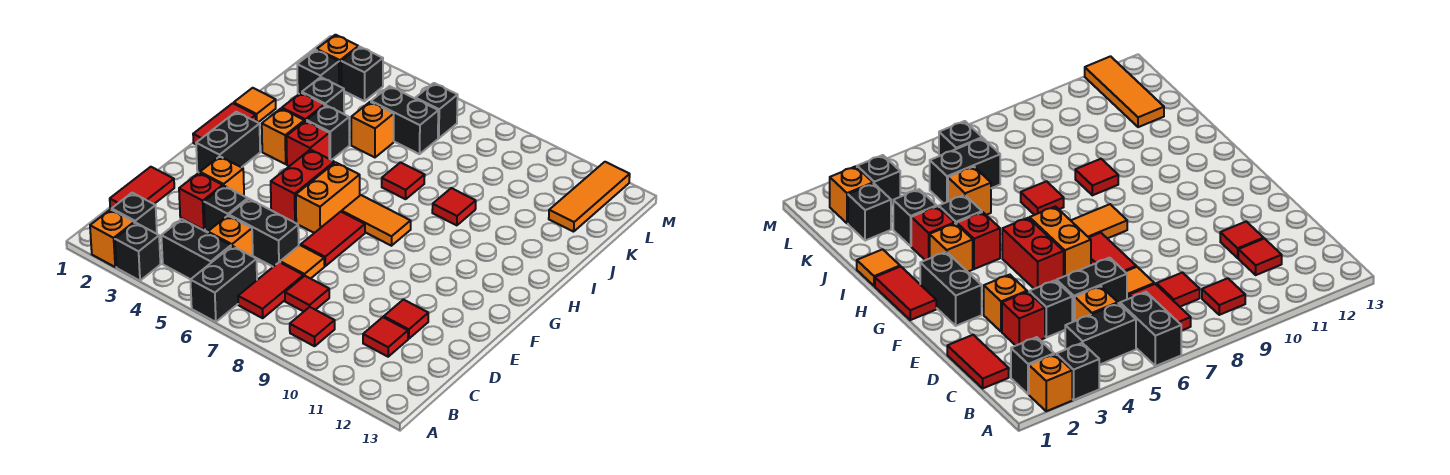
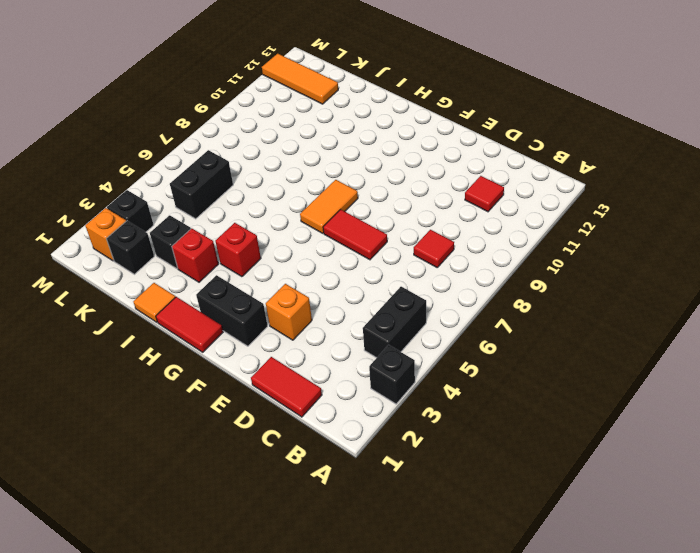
none -> orange 1x1 brick [90,209,134,267]
none -> black 1x2 brick [191,246,257,322]
none -> black 1x1 brick [112,193,157,234]
none -> red 1x2 tile [238,262,304,318]

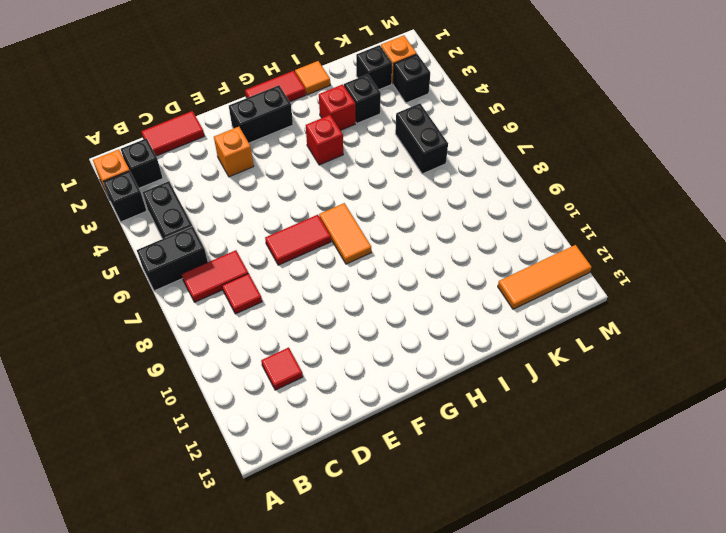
none -> red 1x1 tile [290,307,335,346]
none -> orange 1x1 brick [208,216,253,256]
none -> red 1x1 brick [179,173,223,230]
none -> black 1x1 brick [204,186,248,232]

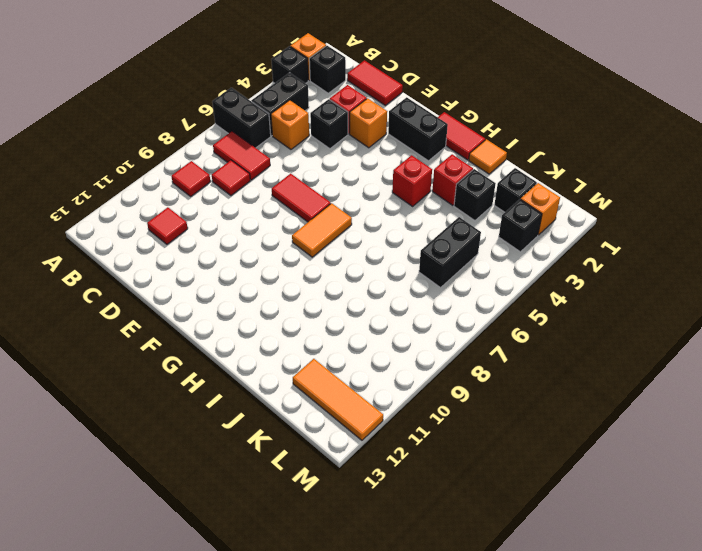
none -> black 1x2 brick [229,199,299,267]
none -> orange 1x1 tile [280,245,324,279]
none -> red 1x1 tile [384,300,428,339]
none -> red 1x2 brick [271,150,334,223]

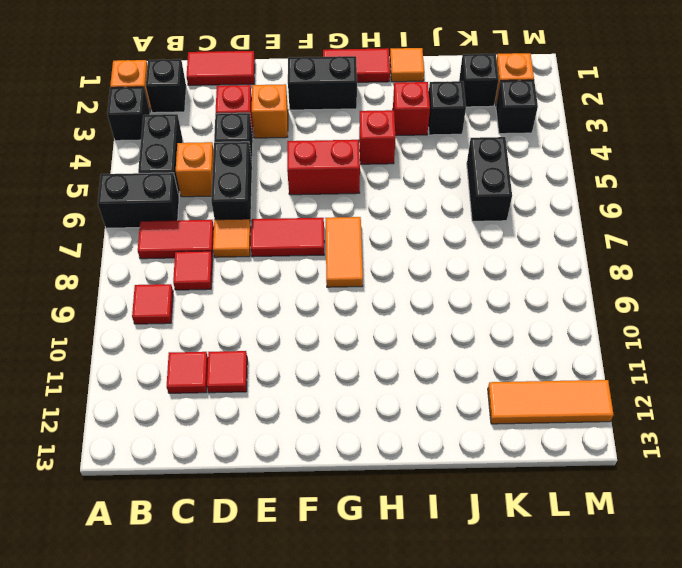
none -> orange 1x2 brick [296,162,360,233]
none -> orange 1x1 brick [262,109,304,164]
none -> black 1x1 brick [307,105,349,160]
none -> red 1x1 tile [382,162,425,199]

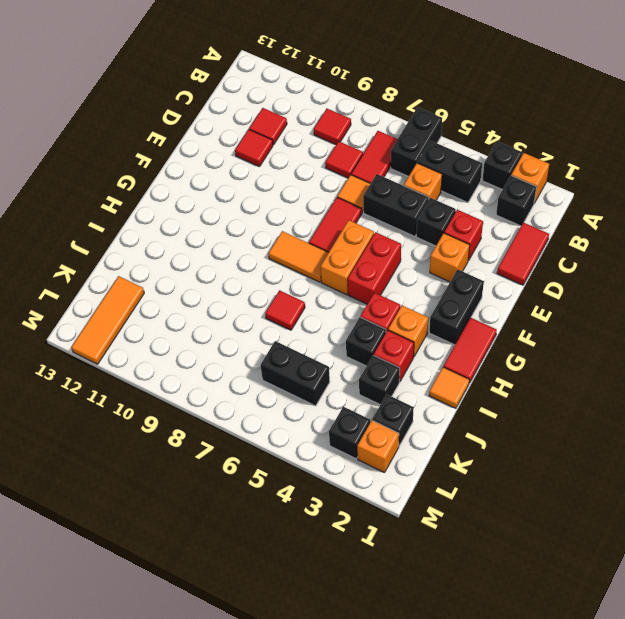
none -> red 1x1 tile [432,188,476,225]
none -> orange 1x1 brick [351,102,394,157]
none -> black 1x1 brick [415,83,458,138]

